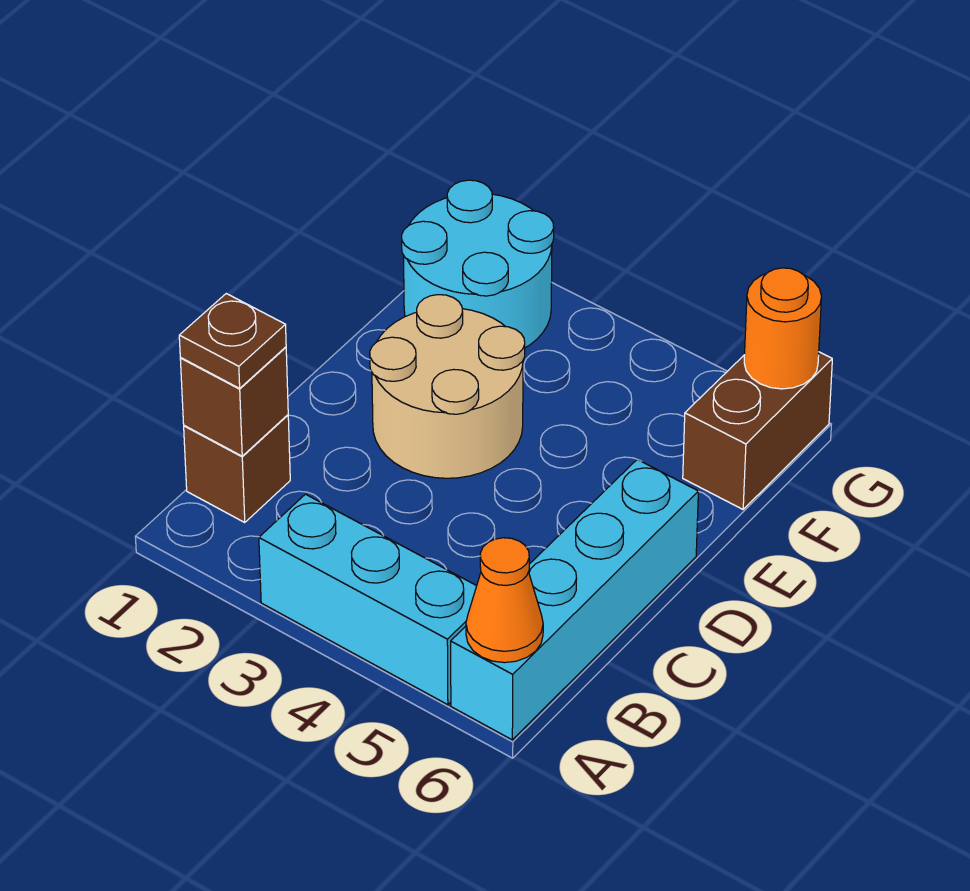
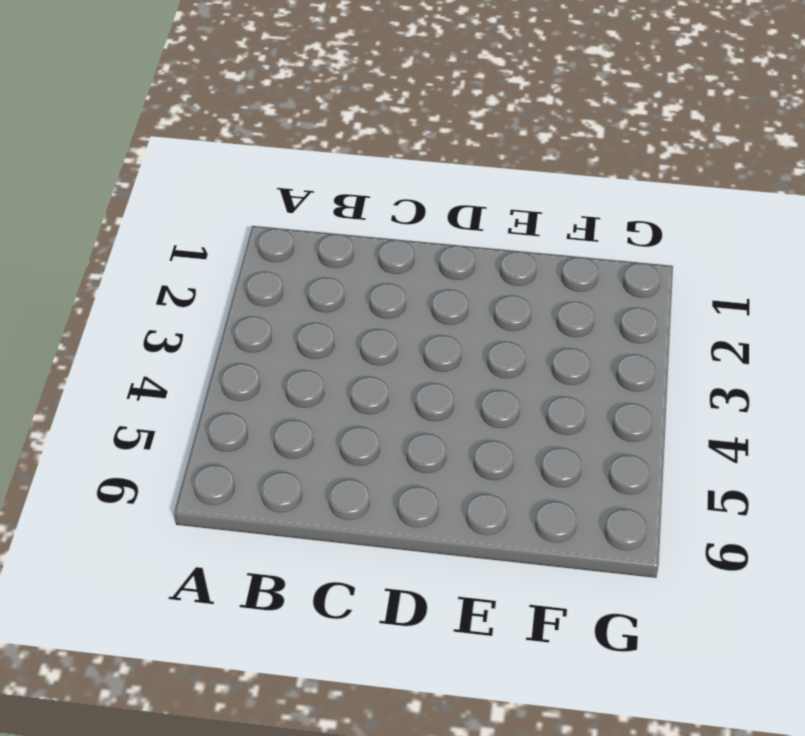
none -> cyan 1x3 brick [259,494,476,705]
none -> cyan 1x4 brick [451,460,698,740]

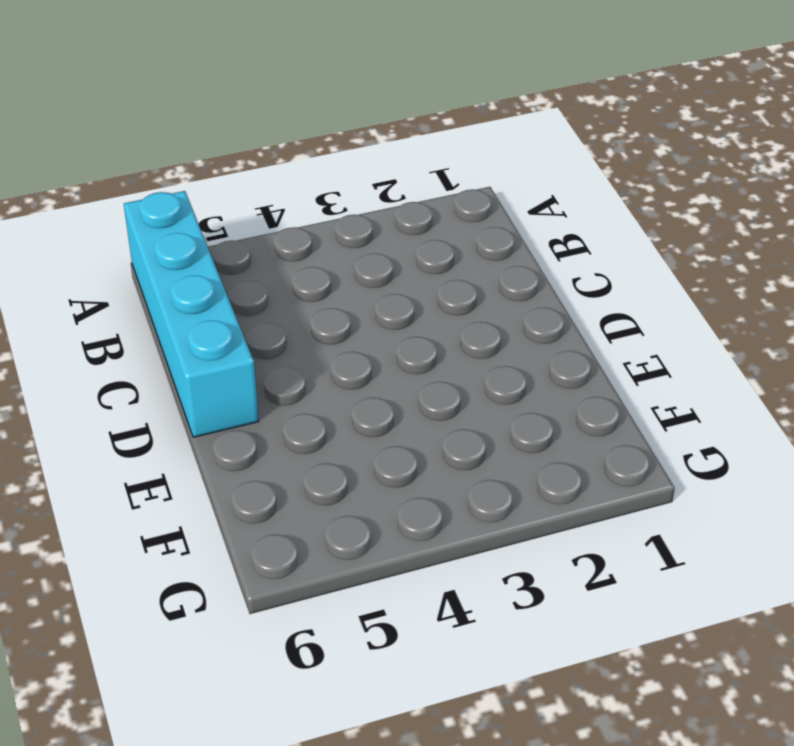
none -> cyan 1x3 brick [259,494,476,705]
none -> brown 1x1 brick [184,415,290,522]

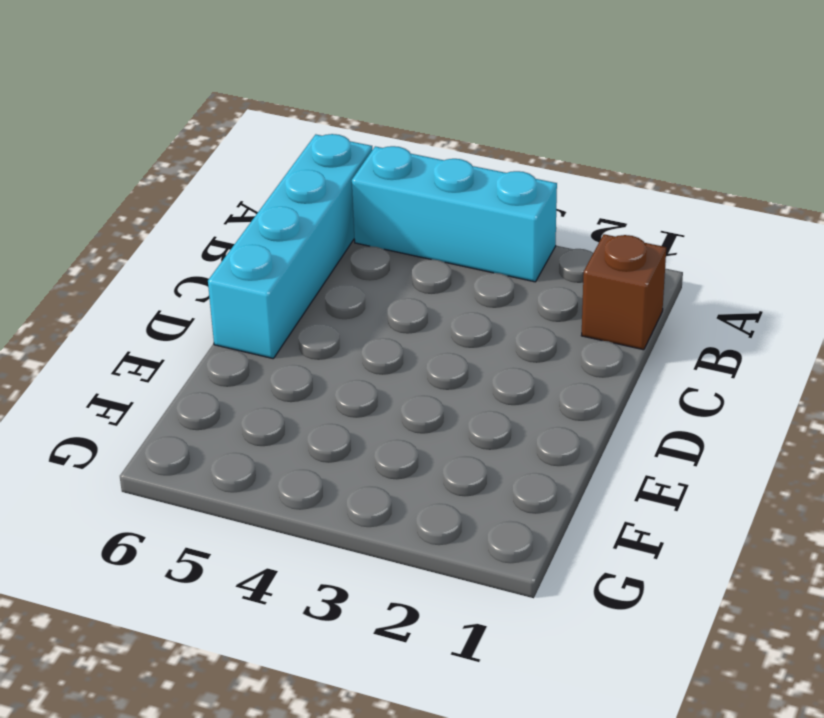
none -> tan 2x2 round brick [370,295,525,478]
none -> cyan 2x2 round brick [402,180,554,348]

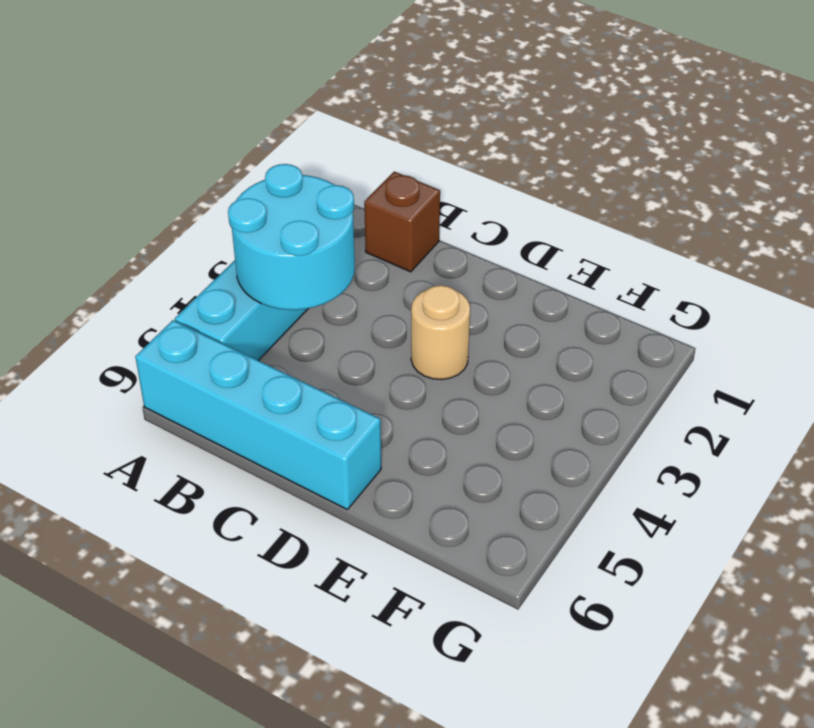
cyan 2x2 round brick [228,164,355,310] -> cyan 2x2 round brick moved to [402,180,554,348]
tan 1x1 round brick [411,285,470,380] -> tan 2x2 round brick [370,295,525,478]
none -> brown 1x2 brick [683,352,832,509]
none -> orange 1x1 cone [466,538,543,663]

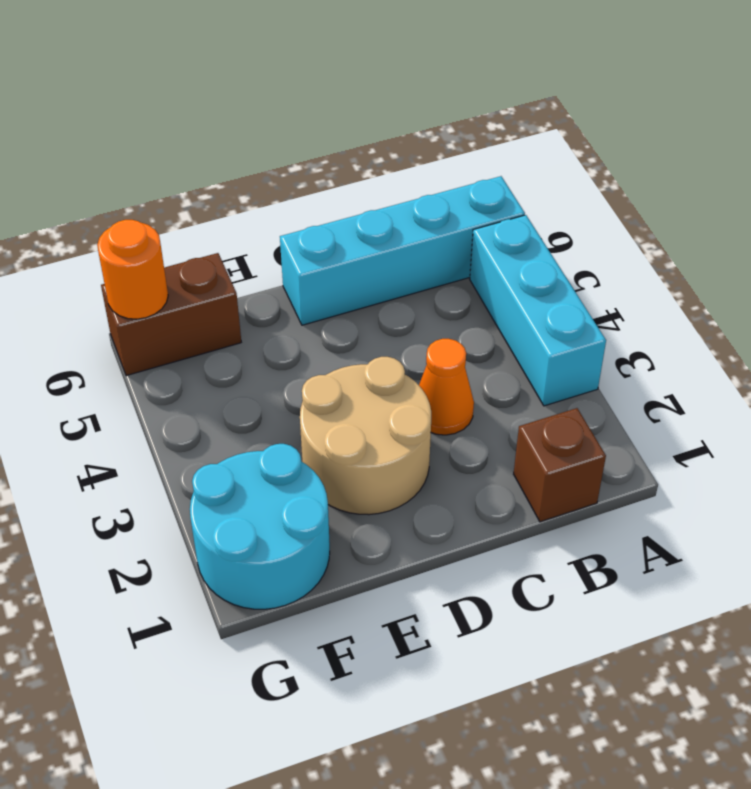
orange 1x1 cone [419,339,474,435] -> orange 1x1 cone moved to [466,538,543,663]
none -> brown 1x1 brick [180,347,288,456]
none -> brown 1x1 plate [179,294,286,388]

